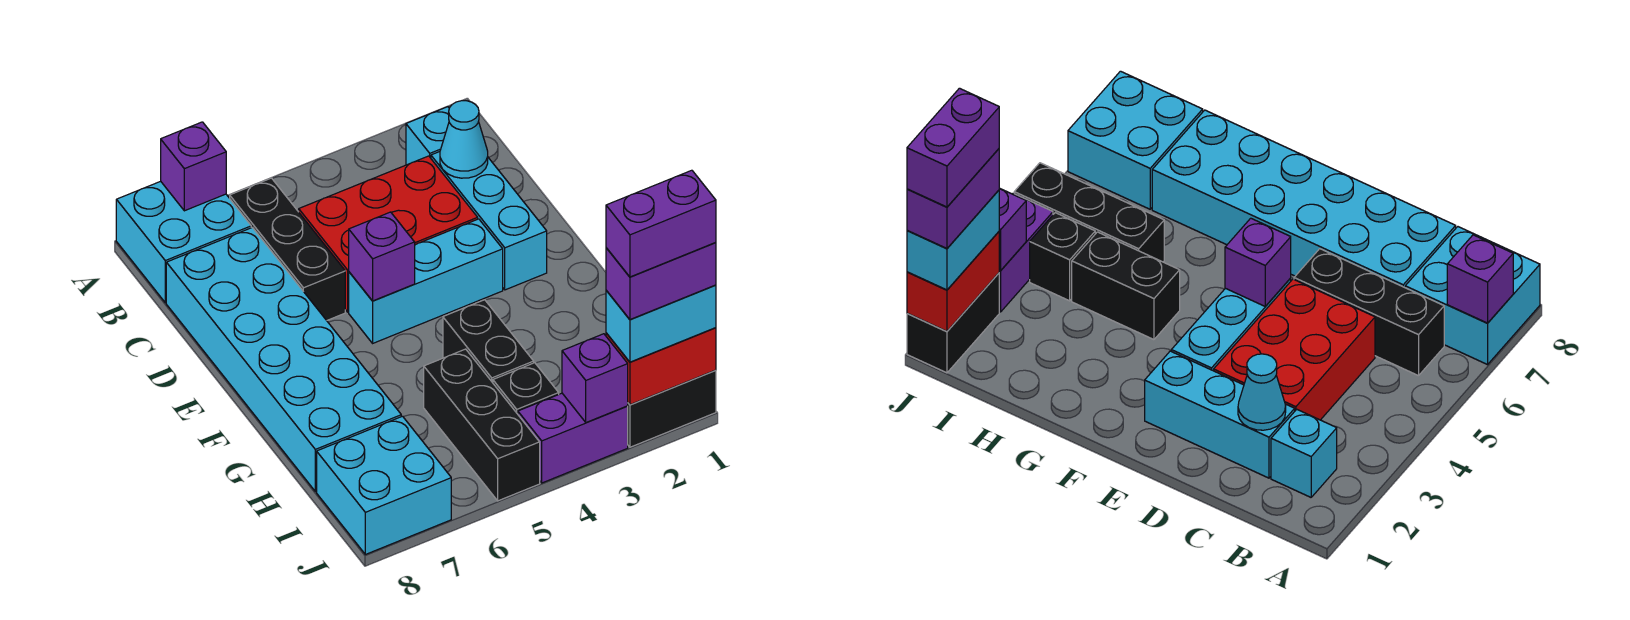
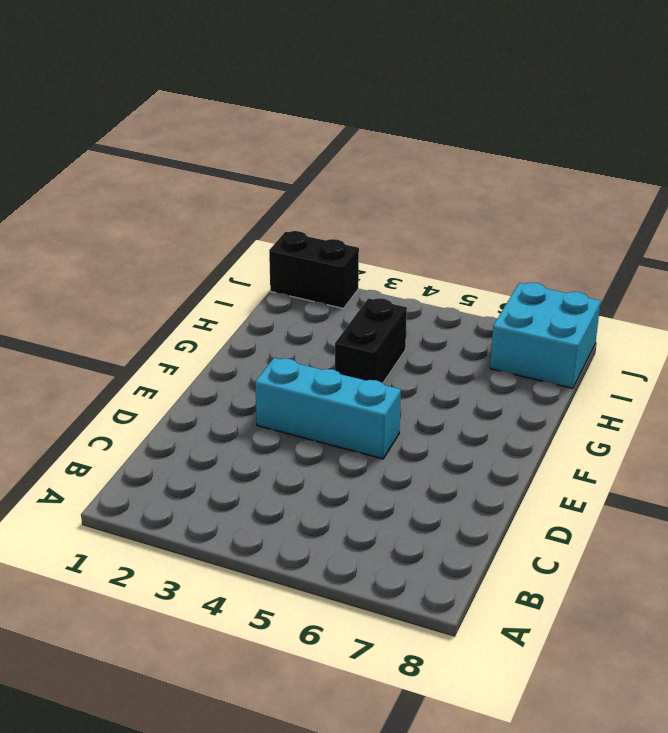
none -> cyan 2x2 brick [116,181,251,303]
none -> cyan 1x1 brick [406,107,449,165]
none -> black 1x3 brick [230,178,345,320]

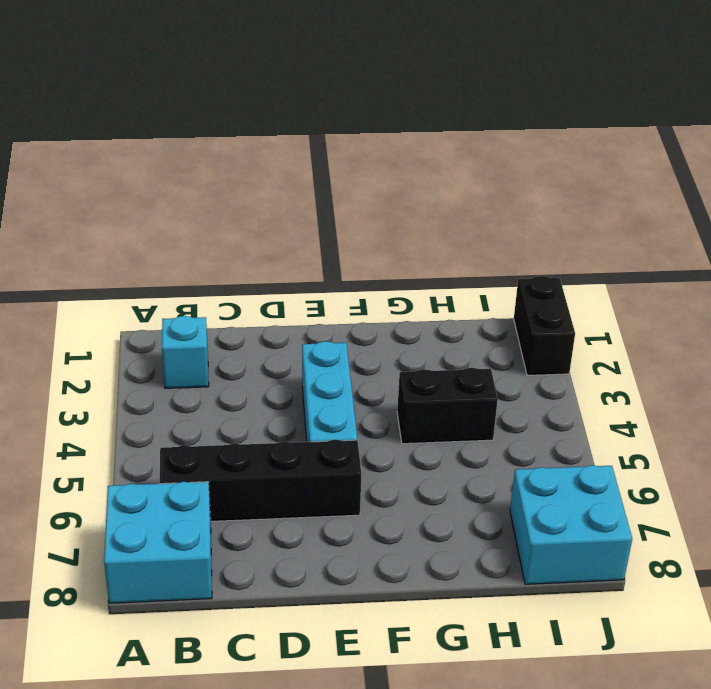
black 1x4 brick [160,439,361,521] -> black 1x3 brick [230,178,345,320]
none -> cyan 1x3 brick [431,152,547,290]
none -> red 2x3 brick [299,156,478,312]
none -> cyan 2x6 brick [166,227,401,492]

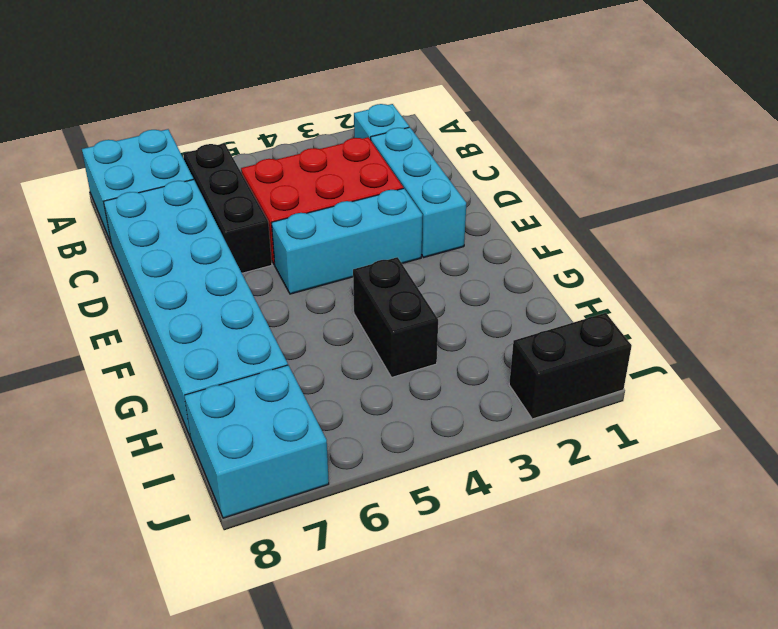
none -> black 1x3 brick [424,349,540,501]
none -> black 1x1 brick [493,363,559,414]
none -> purple 1x2 brick [518,393,628,483]

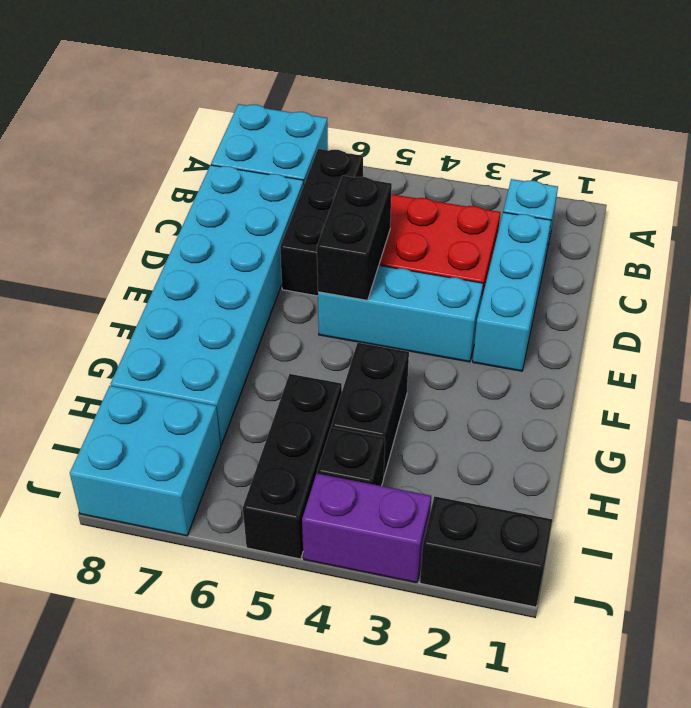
black 1x2 brick [317,175,392,300] -> purple 1x1 brick [349,212,415,301]
none -> purple 1x1 brick [161,122,226,211]
none -> cyan 1x1 cone [440,101,488,178]
none -> red 1x2 brick [606,328,716,405]

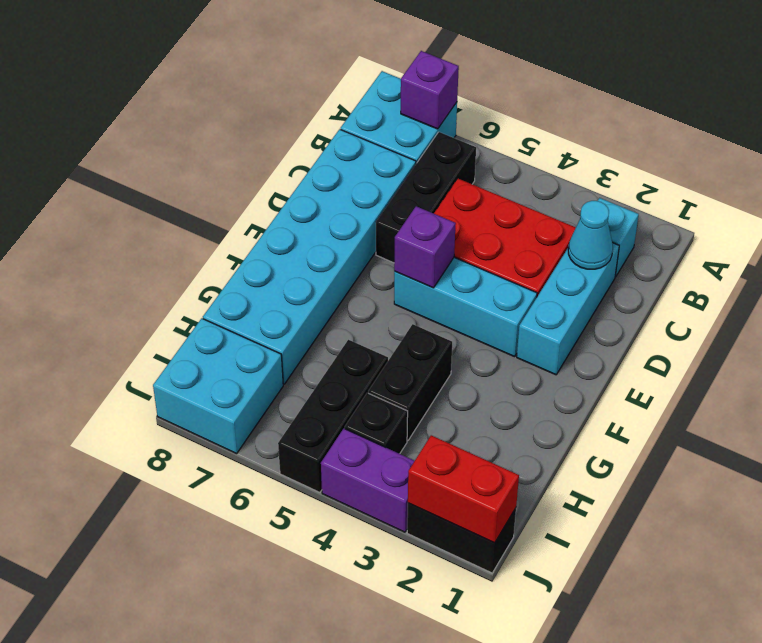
none -> purple 1x1 brick [562,334,628,422]
none -> cyan 1x2 brick [606,285,716,362]
none -> purple 1x2 brick [606,243,716,319]

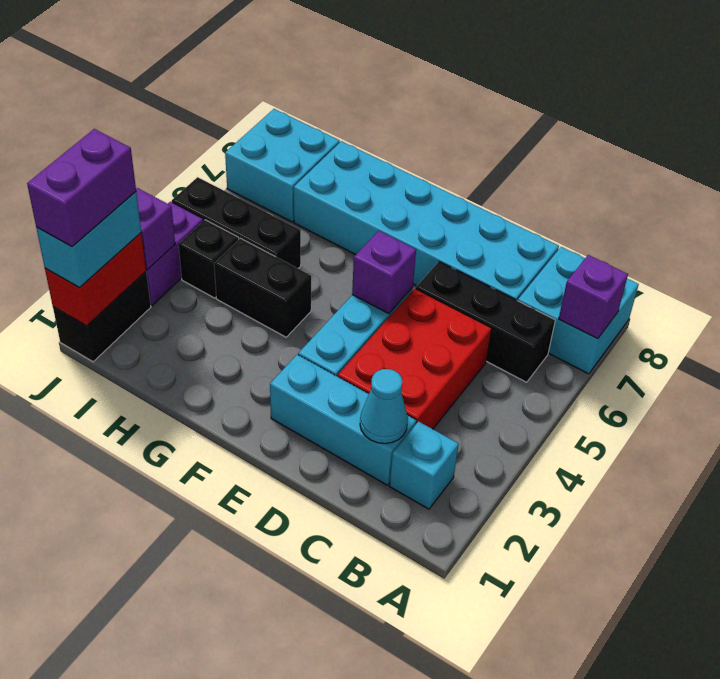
none -> purple 1x2 brick [606,170,716,277]

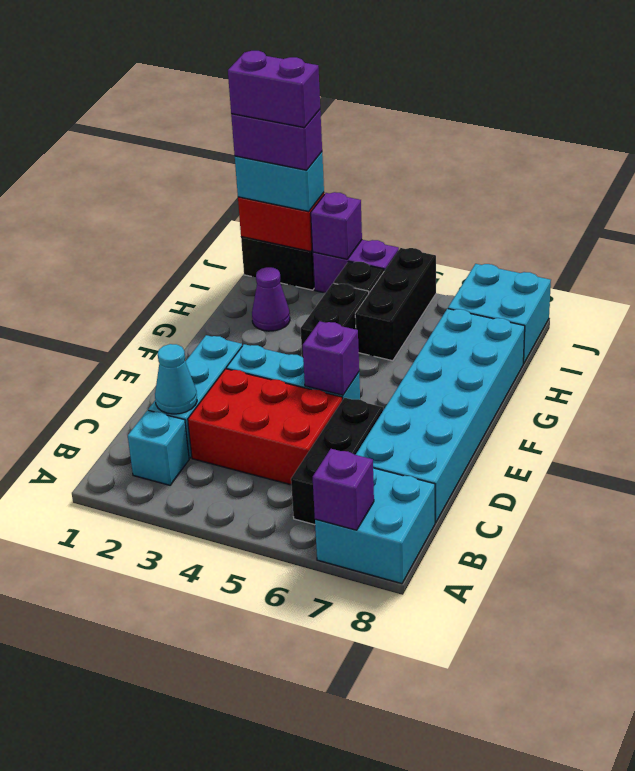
purple 1x1 cone [252,267,290,331] -> none

